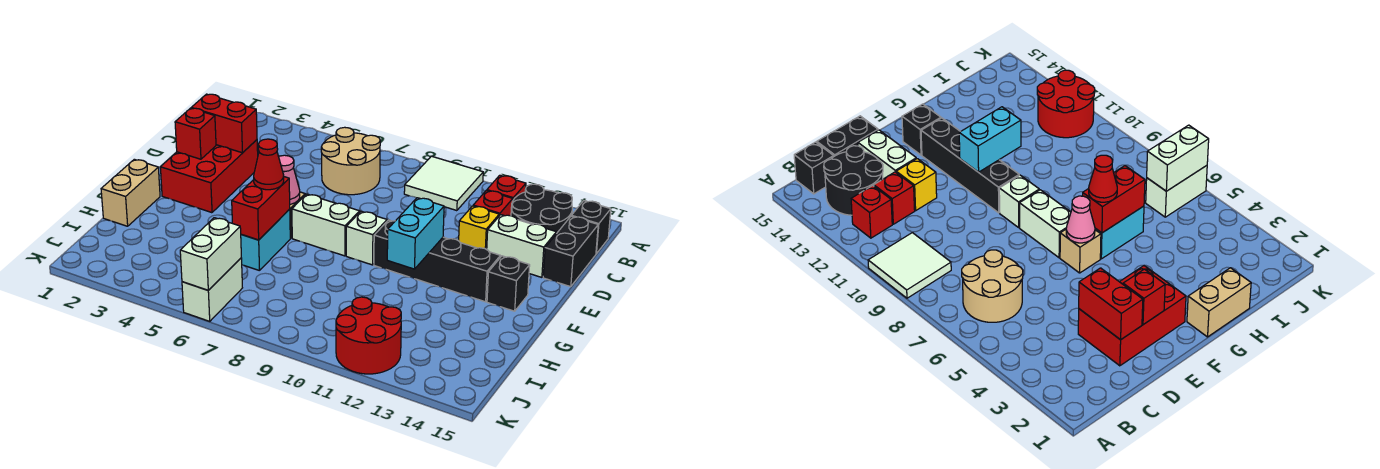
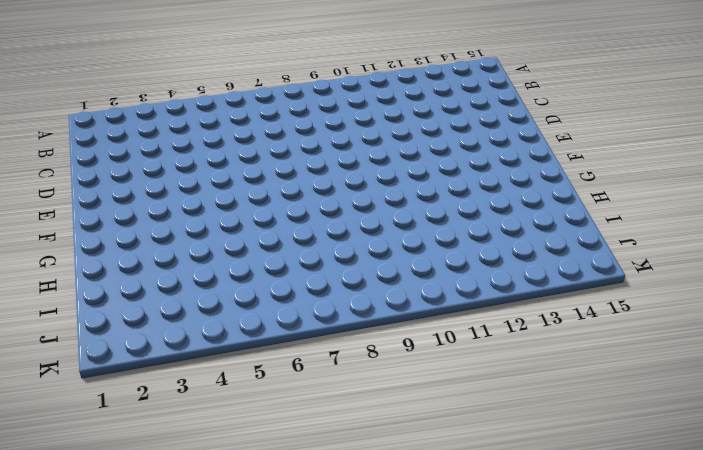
none -> white 2x2 tile [404,156,483,211]
none -> tan 2x2 round brick [321,127,380,195]
none -> red 1x1 brick [487,175,526,200]

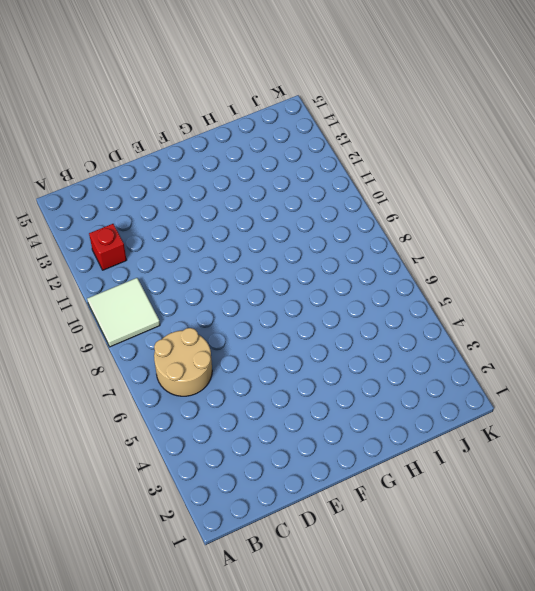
none -> black 2x2 round brick [511,184,572,234]
none -> black 1x1 brick [571,201,611,254]
none -> red 1x1 brick [473,190,513,216]

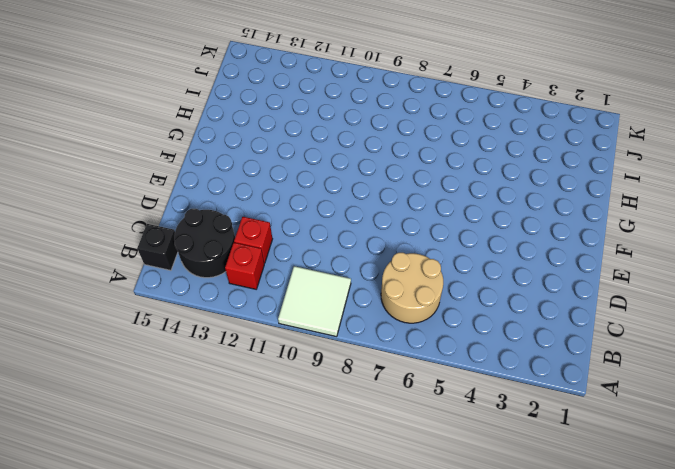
none -> black 1x2 brick [543,216,598,287]
none -> red 2x3 brick [160,140,258,213]
none -> yellow 1x1 brick [459,206,499,249]

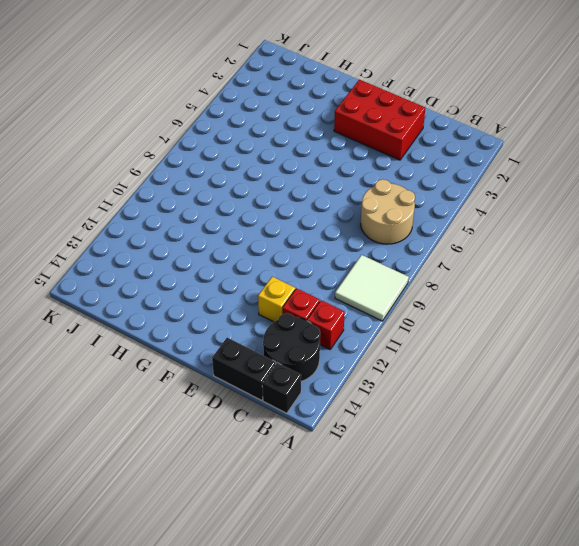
none -> white 1x2 brick [487,215,556,277]
none -> tan 1x1 brick [1060,230,1101,273]
none -> white 1x2 brick [292,194,360,256]

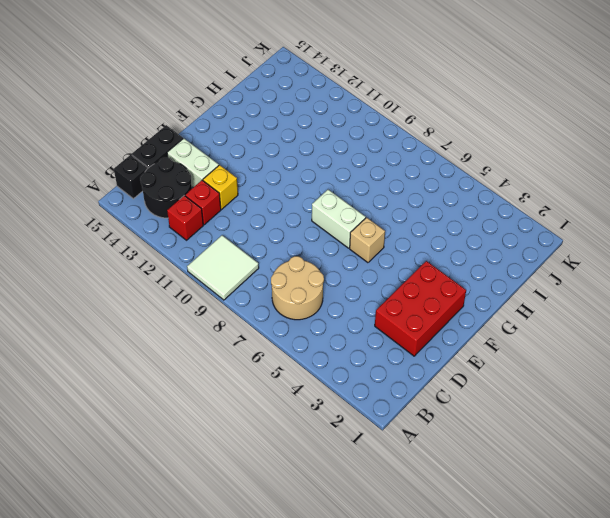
none -> white 1x1 brick [346,211,387,265]
none -> black 1x4 brick [374,220,500,302]
none -> black 1x1 brick [487,256,530,311]

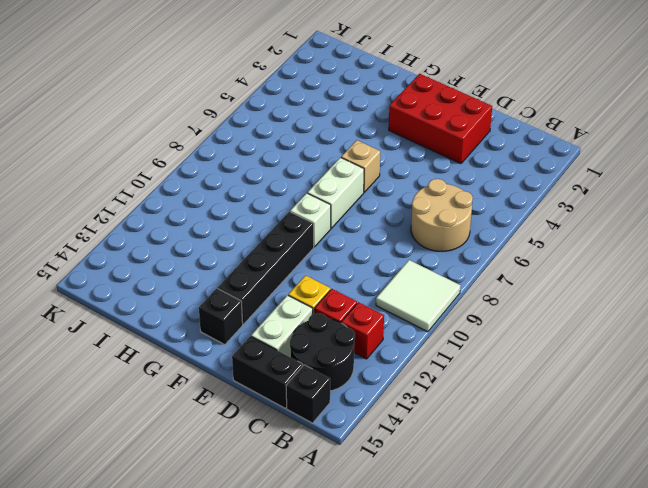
none -> tan 1x2 brick [101,159,160,226]
none -> cyan 1x2 brick [241,209,290,271]
none -> white 1x2 brick [182,258,242,321]

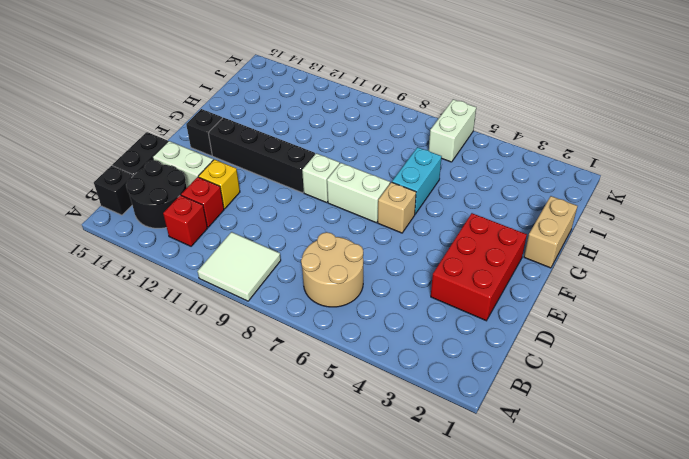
none -> red 2x2 round brick [336,297,401,374]
none -> red 1x2 brick [192,94,257,153]
none -> red 1x1 brick [175,108,216,159]

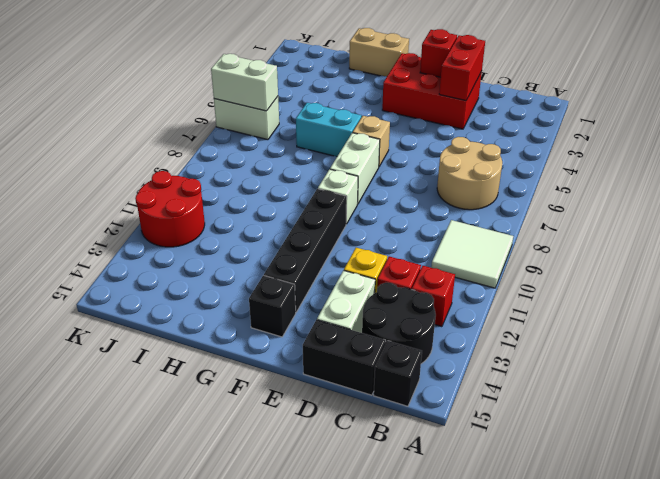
none -> pink 1x1 cone [279,155,300,204]
none -> cyan 1x2 brick [387,198,444,269]
none -> red 1x2 brick [232,177,290,240]

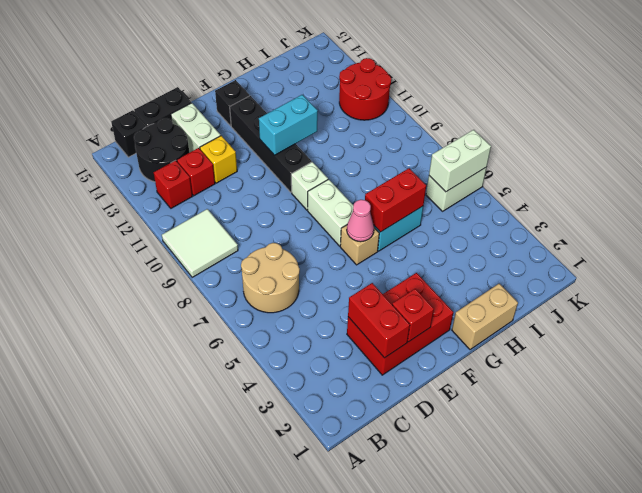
none -> red 1x1 cone [254,139,284,190]

